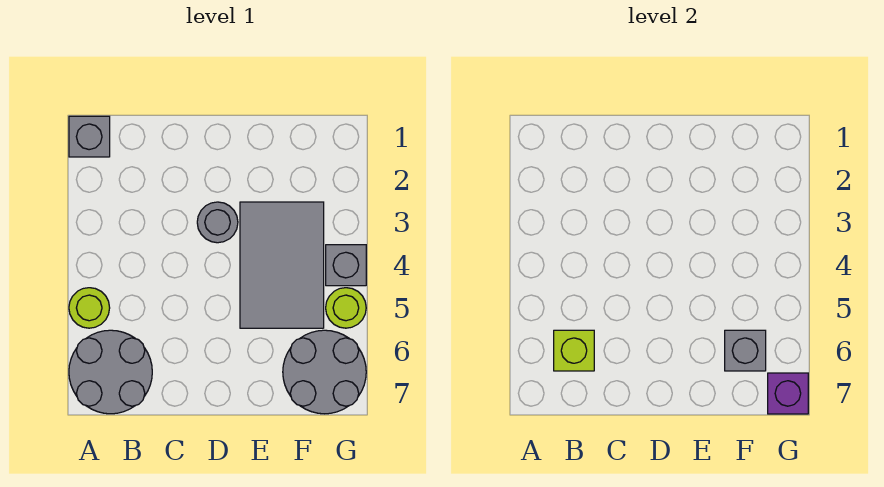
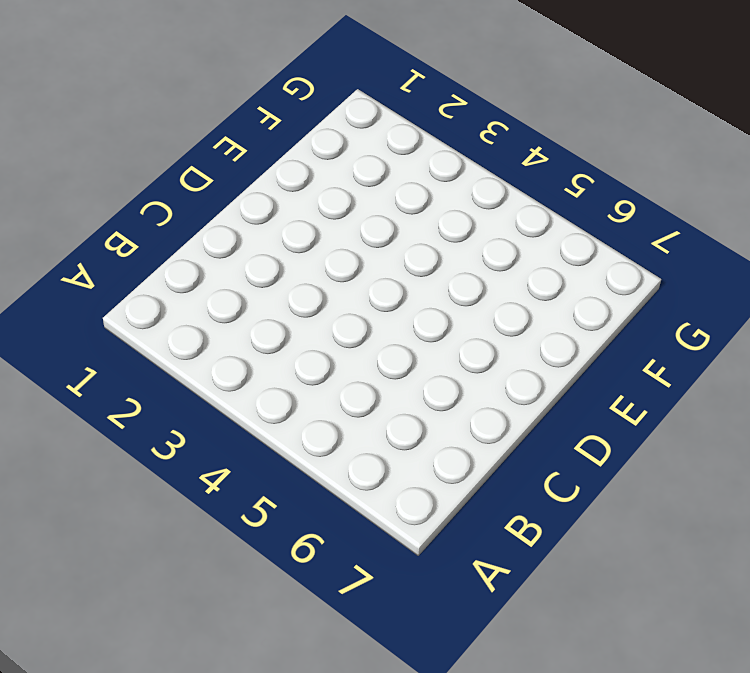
none -> grey 1x1 brick [69,116,110,157]
none -> lime 1x1 round brick [69,288,110,328]

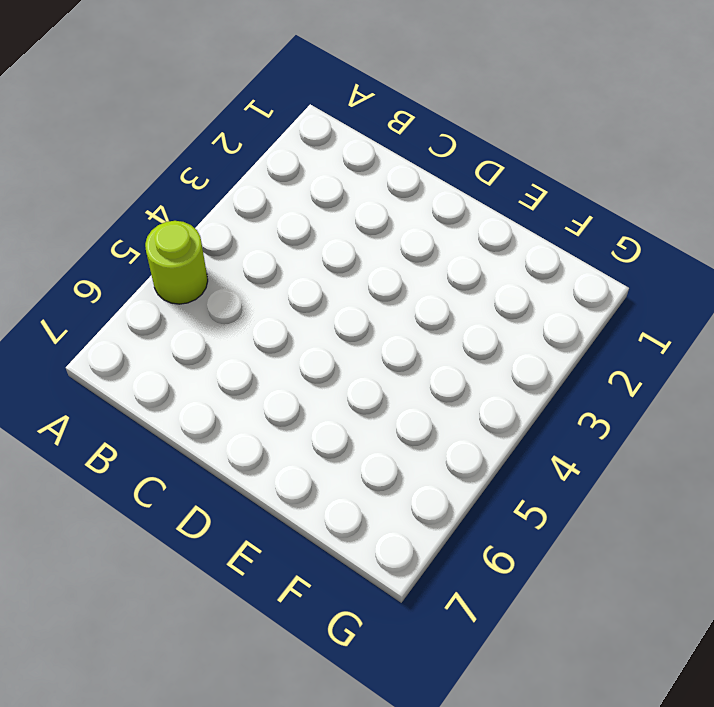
none -> grey 1x1 brick [69,116,110,157]
none -> grey 2x2 round brick [69,330,152,414]

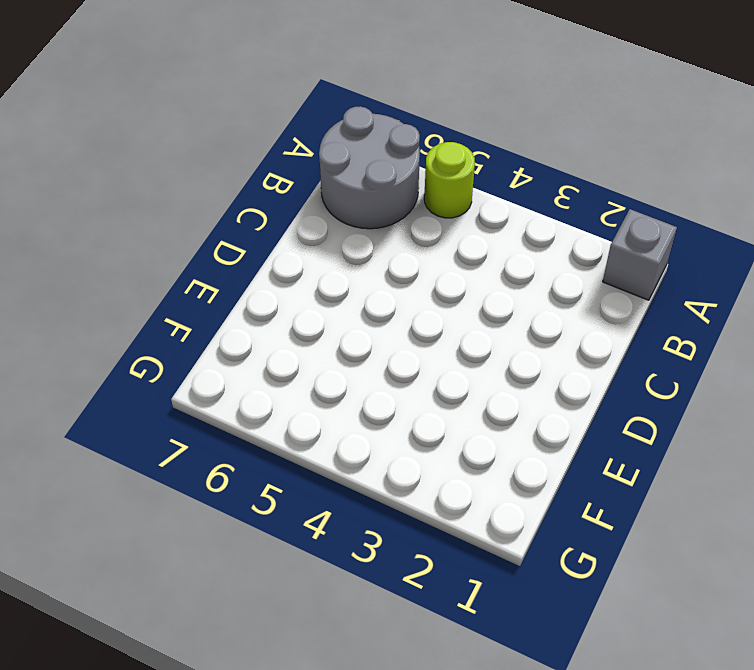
none -> grey 1x1 round brick [197,202,238,243]
none -> grey 2x3 tile [240,202,324,328]

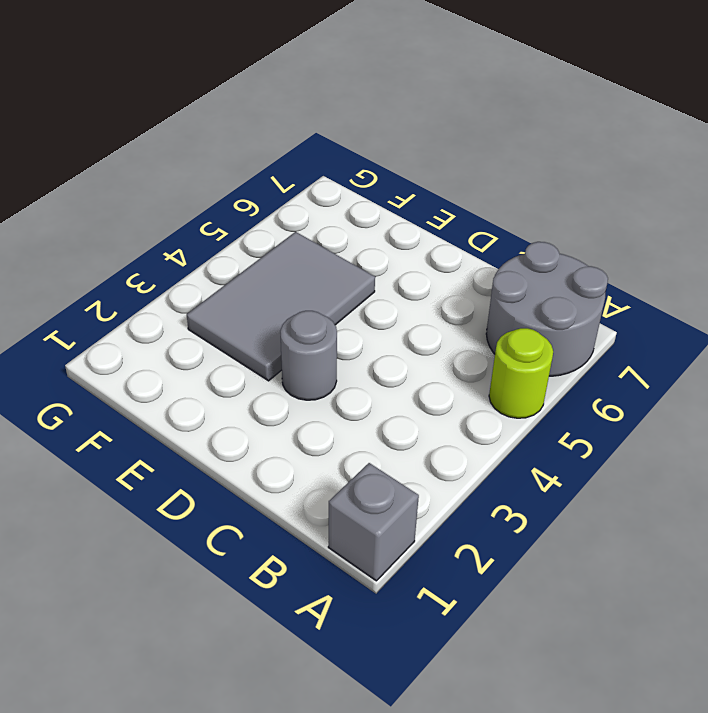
none -> grey 2x2 round brick [283,330,366,414]
none -> grey 1x1 brick [326,245,366,286]

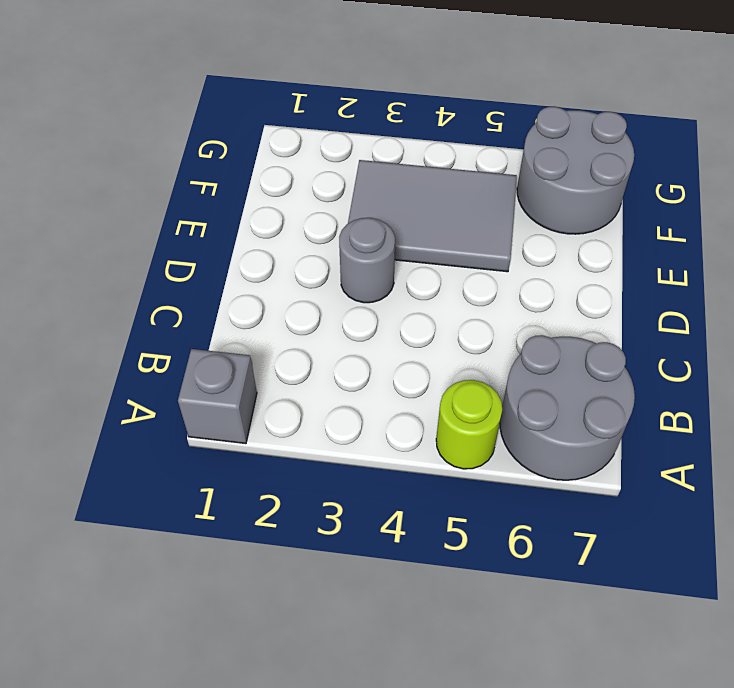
none -> grey 1x1 brick [326,245,366,286]
none -> lime 1x1 round brick [326,288,366,328]

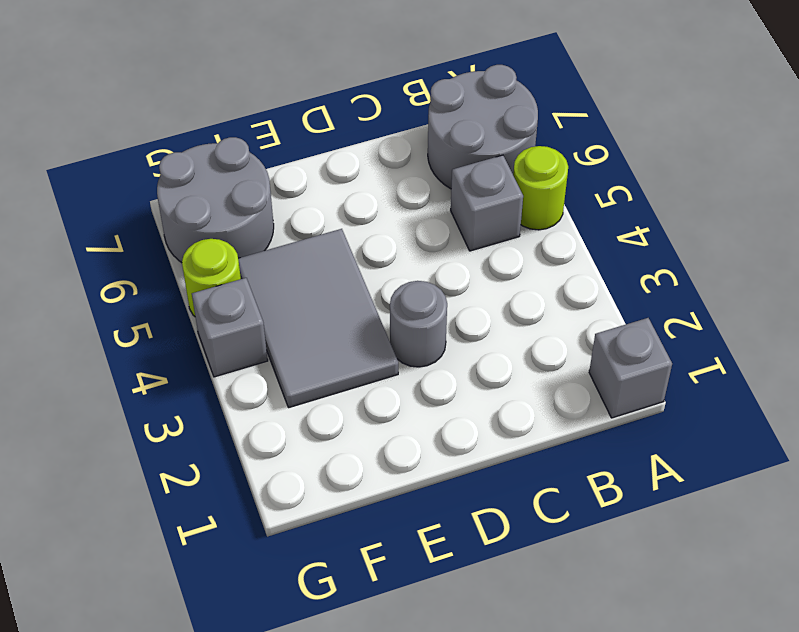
grey 1x1 brick [451,155,523,251] -> grey 1x1 brick moved to [725,330,766,371]
none -> lime 1x1 brick [554,330,594,371]
none -> purple 1x1 brick [768,373,808,414]

